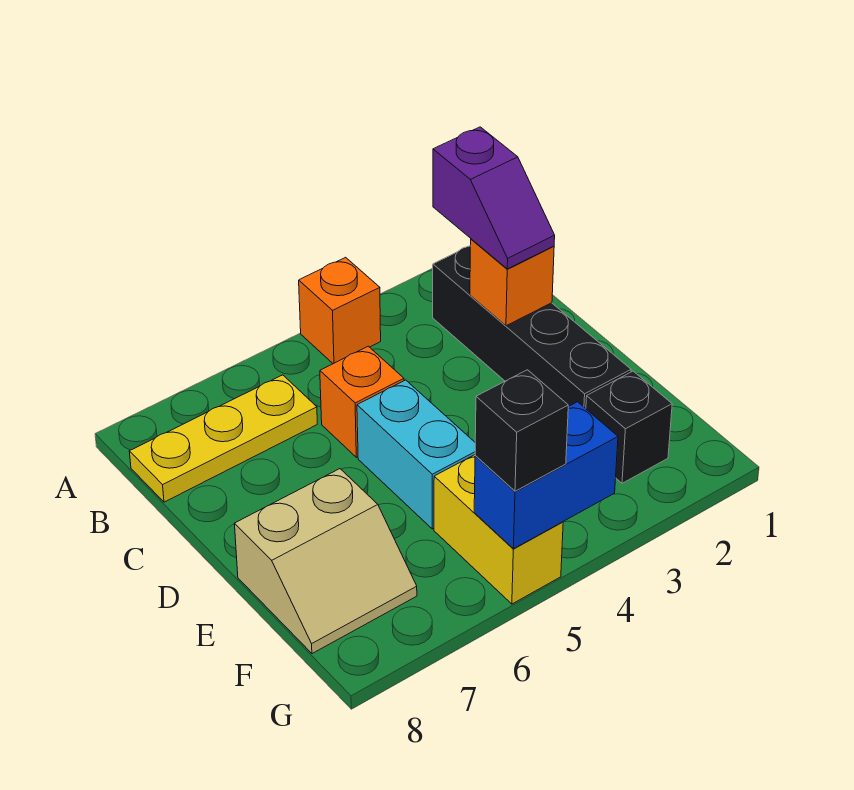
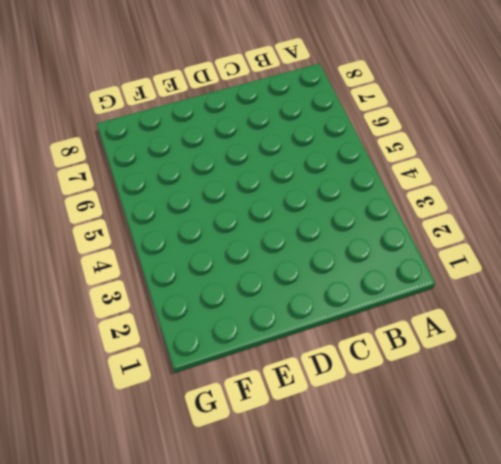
none -> orange 1x1 brick [299,257,381,364]
none -> black 1x4 brick [433,245,631,408]
none -> yellow 1x3 plate [129,375,317,502]

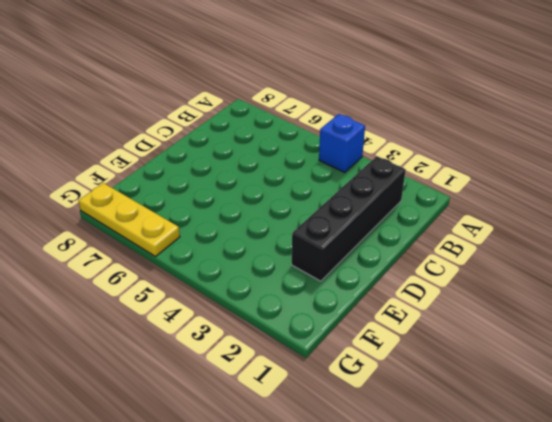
blue 1x1 brick [319,114,365,172] -> orange 1x1 brick [299,257,381,364]
yellow 1x3 plate [79,183,180,256] -> yellow 1x3 plate moved to [129,375,317,502]
none -> orange 1x1 brick [320,346,404,457]
none -> cyan 1x2 brick [357,380,475,529]
none -> tan 2x2 slope [235,469,417,654]

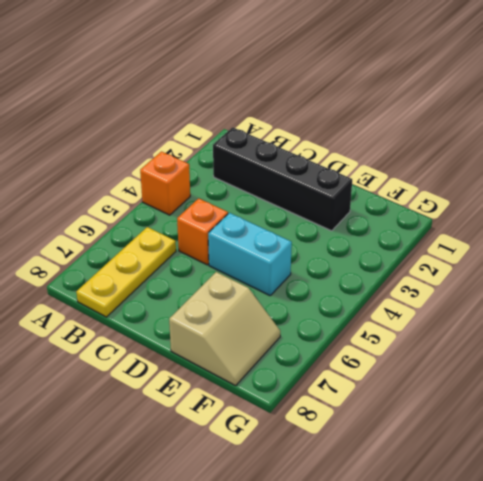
none -> black 1x1 brick [586,371,672,483]
none -> yellow 1x2 brick [434,455,563,604]
none -> orange 1x1 brick [470,239,554,326]

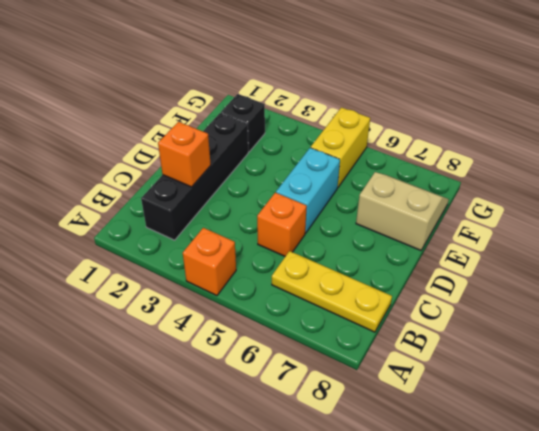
none -> blue 1x2 brick [474,402,618,549]
none -> purple 1x2 slope [433,127,555,269]
none -> black 1x1 brick [475,370,568,491]

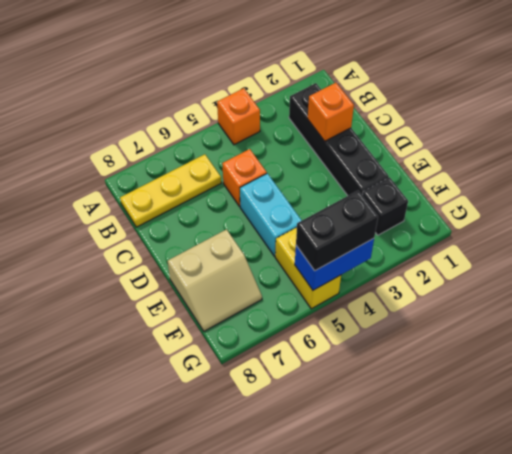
black 1x2 brick [296,191,378,271] -> black 1x1 brick [475,370,568,491]
none -> purple 1x2 slope [433,127,555,269]

